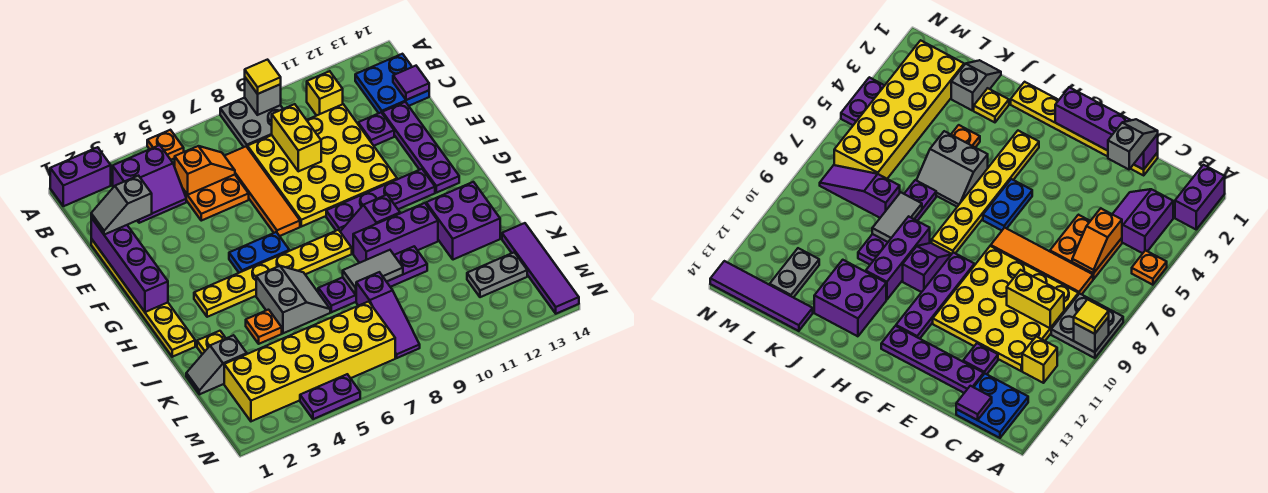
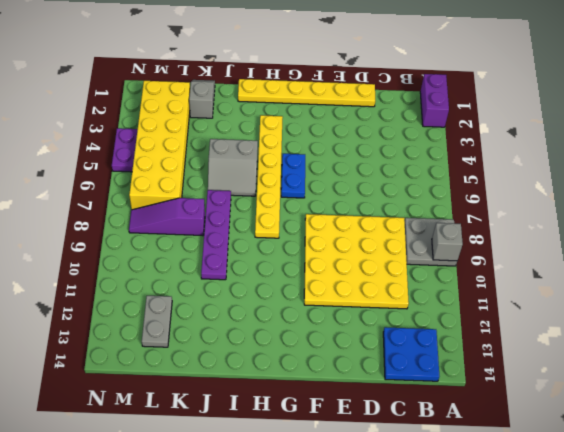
none -> orange 1x1 plate [147,130,184,160]
none -> purple 2x2 slope [113,145,186,223]
none -> yellow 1x1 brick [307,71,343,116]
none -> orange 2x2 plate [183,175,249,221]

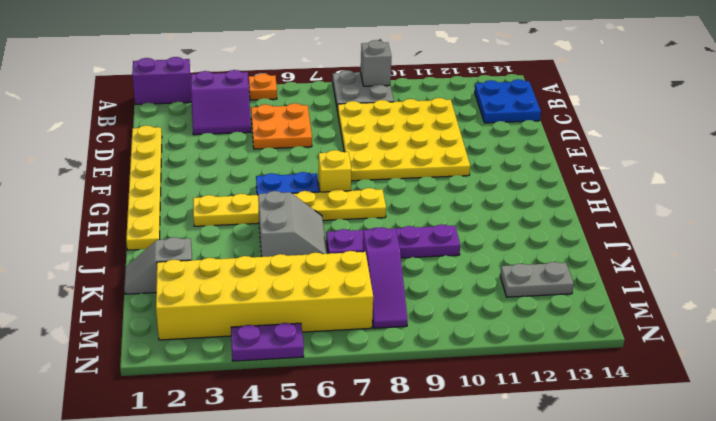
yellow 1x1 brick [318,150,351,192] -> yellow 1x1 brick moved to [307,71,343,116]
none -> orange 1x4 tile [225,147,300,236]
none -> purple 1x1 plate [358,113,394,146]
none -> purple 1x4 plate [382,102,459,193]
none -> purple 1x4 plate [326,169,435,231]

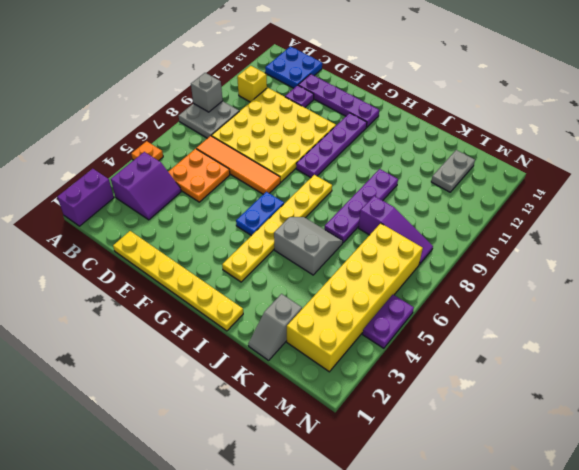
none -> purple 1x2 slope [340,195,400,253]
none -> purple 1x3 brick [353,203,438,263]
none -> purple 2x2 brick [426,182,500,260]
none -> yellow 1x1 plate [197,331,226,354]

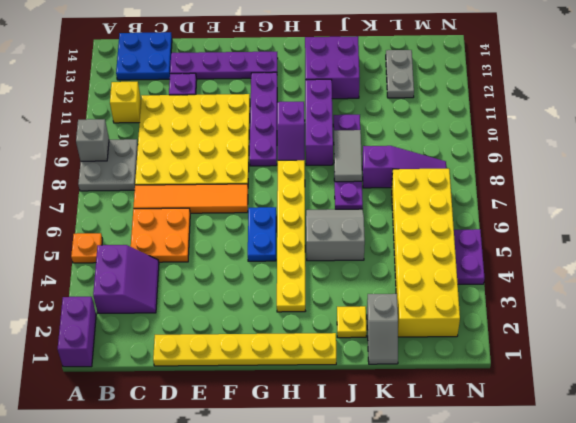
none -> orange 1x1 plate [246,310,282,344]
none -> purple 1x4 tile [502,223,579,314]
none -> orange 1x2 slope [175,146,235,195]
none -> yellow 1x2 brick [272,104,321,171]

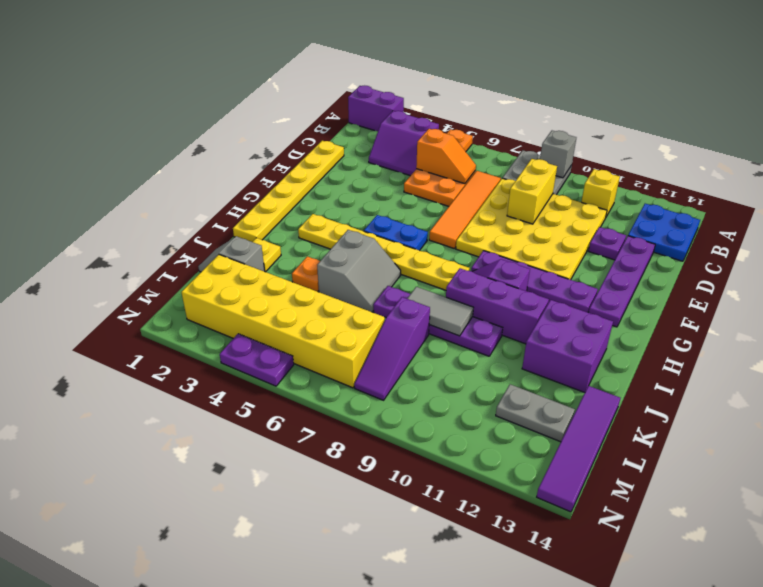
none -> purple 1x1 tile [393,66,429,100]
none -> purple 1x4 brick [91,218,168,312]
none -> yellow 1x1 tile [245,60,281,94]
none -> grey 1x2 slope [91,176,152,235]

